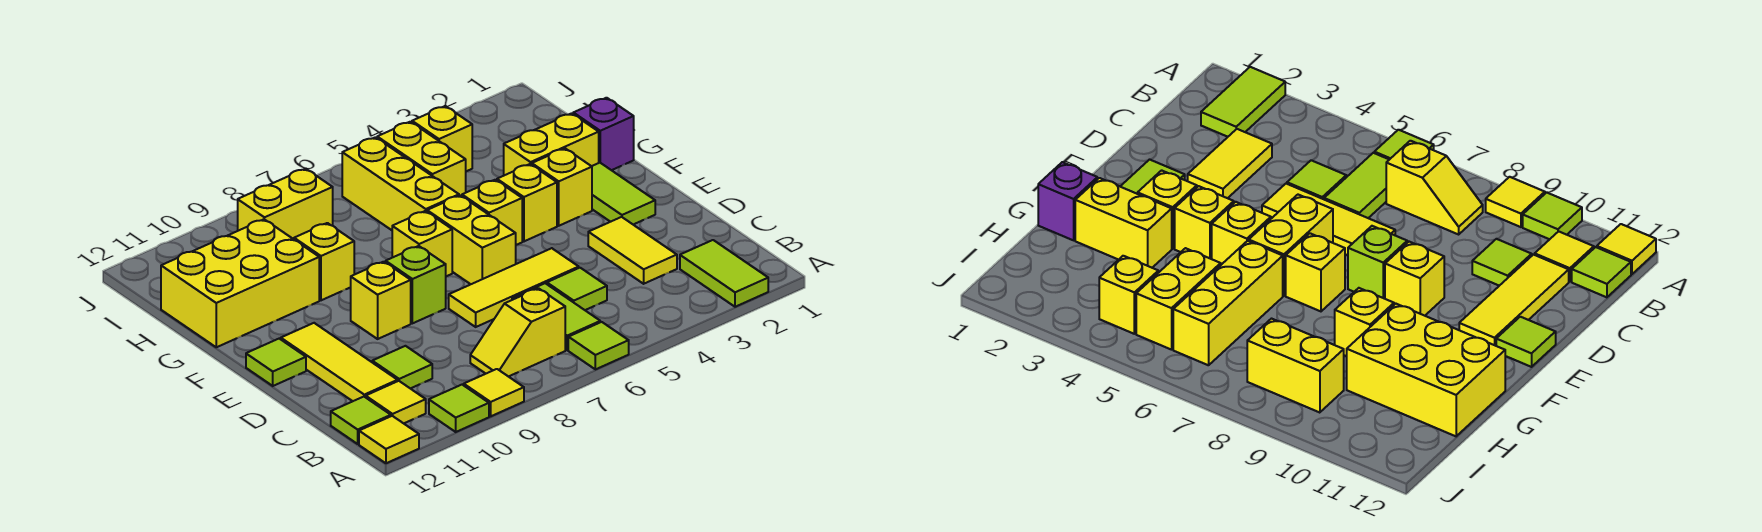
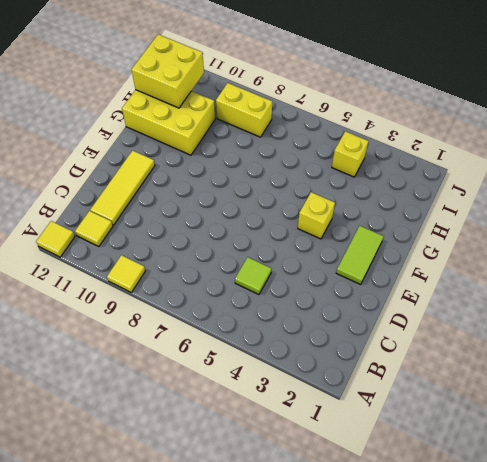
yellow 2x2 brick [131,34,204,108] -> none
none -> lime 1x2 tile [680,240,768,307]
none -> lime 1x1 tile [568,322,629,369]
none -> lime 1x1 tile [429,385,489,432]
none -> lime 1x2 tile [512,283,600,350]

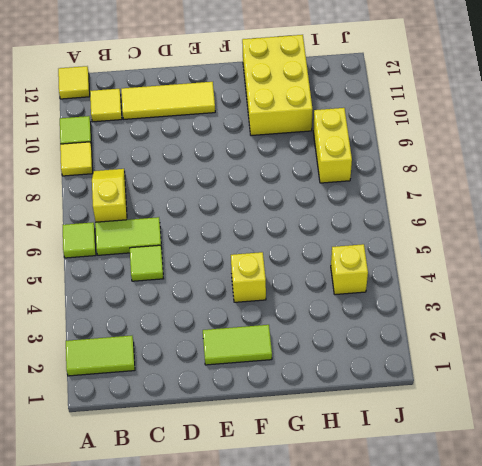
none -> lime 1x1 tile [331,397,391,444]
none -> yellow 1x2 tile [588,217,677,284]
none -> lime 1x1 tile [372,346,432,389]
none -> yellow 1x3 tile [449,248,579,327]

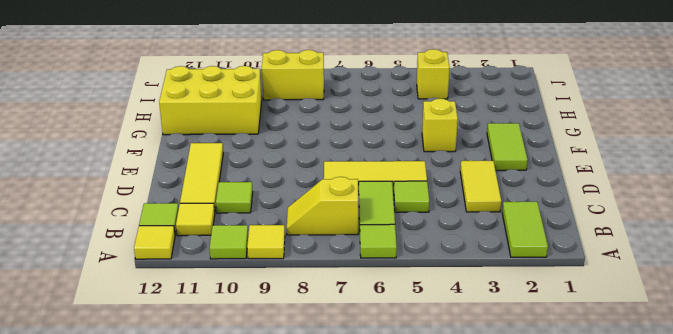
none -> yellow 1x2 brick [427,195,516,284]
none -> lime 1x1 brick [386,246,446,323]
none -> yellow 1x1 brick [351,262,411,339]
none -> lime 1x1 tile [246,339,306,386]

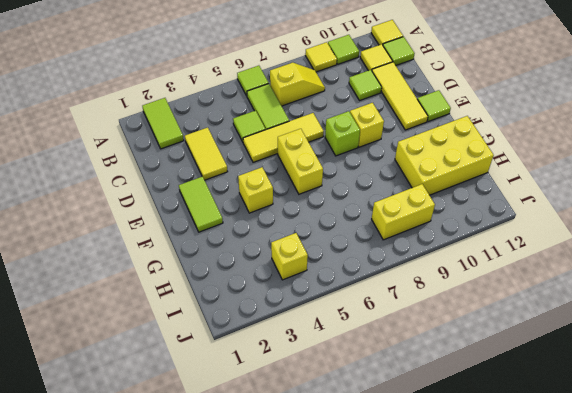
none -> yellow 1x1 brick [532,148,592,226]
none -> yellow 1x1 brick [462,180,522,245]
none -> yellow 1x1 brick [392,211,452,276]
none -> purple 1x1 brick [573,98,634,170]

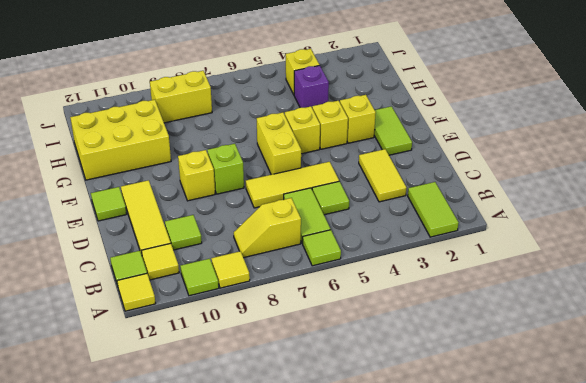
purple 1x1 brick [294,65,329,108] -> purple 1x1 brick moved to [573,98,634,170]
none -> yellow 1x1 brick [392,211,452,276]
none -> yellow 1x2 brick [504,113,599,175]
none -> yellow 1x3 brick [342,137,459,230]
none -> yellow 1x1 brick [294,223,354,300]

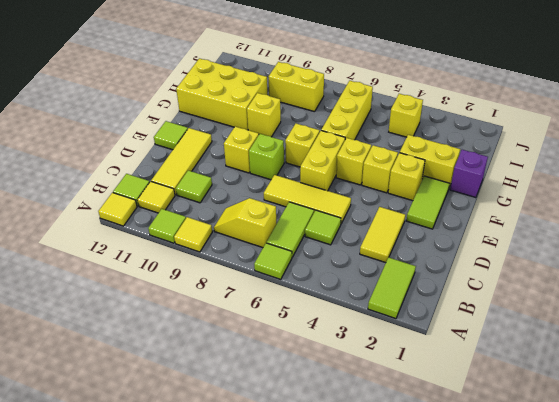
none -> yellow 1x2 brick [377,122,466,196]

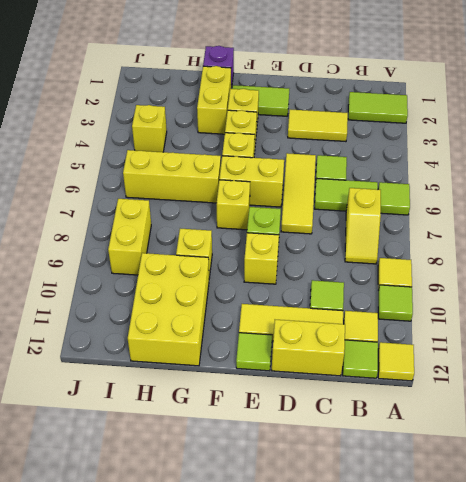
yellow 1x2 brick [272,320,345,376] -> yellow 1x2 brick moved to [377,122,466,196]

